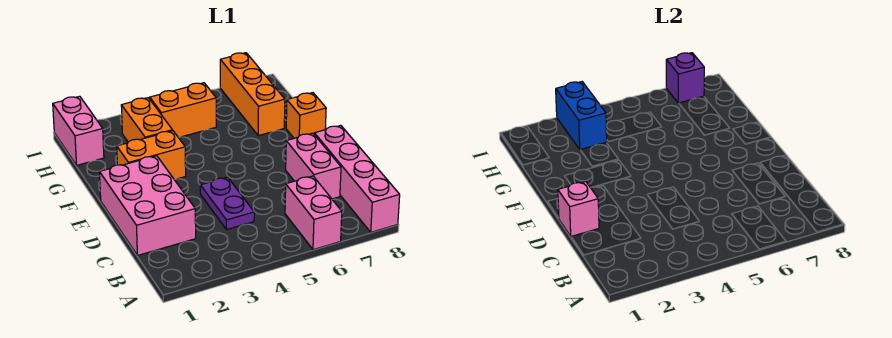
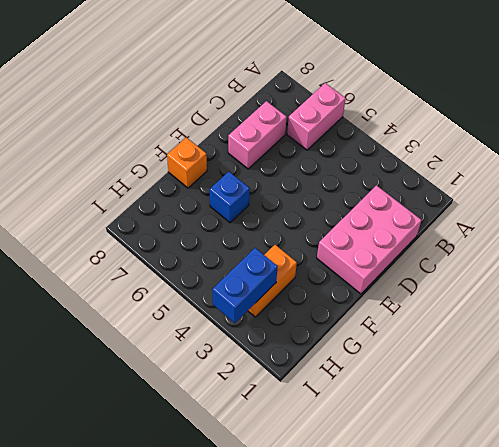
blue 1x1 brick [209,172,250,223] -> none
none -> pink 1x4 brick [314,125,400,232]
none -> purple 1x2 plate [200,177,254,230]
none -> orange 1x2 brick [117,131,186,179]

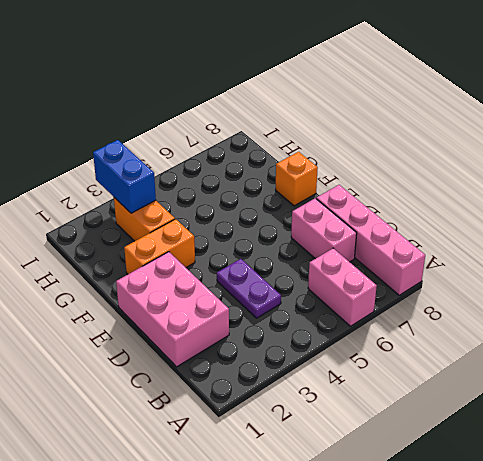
none -> orange 1x3 brick [220,53,285,136]
none -> pink 1x2 brick [53,96,104,165]
none -> orange 1x2 brick [150,83,216,137]

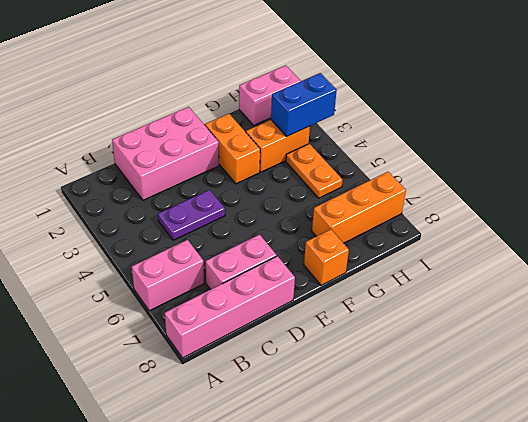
orange 1x2 plate [286,144,343,198] -> orange 1x2 brick [150,83,216,137]
none -> pink 1x1 brick [558,182,599,236]
none -> purple 1x1 brick [666,53,704,103]

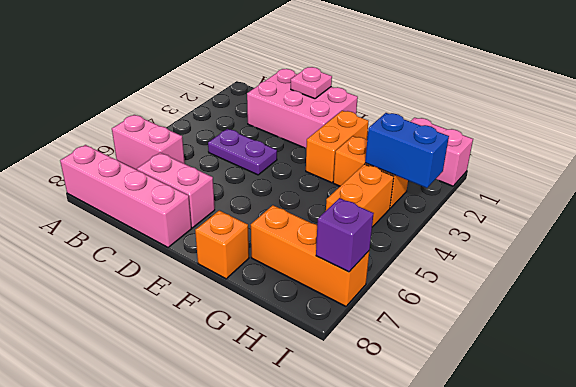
pink 1x1 plate [291,67,332,99] -> pink 1x1 brick [558,182,599,236]

